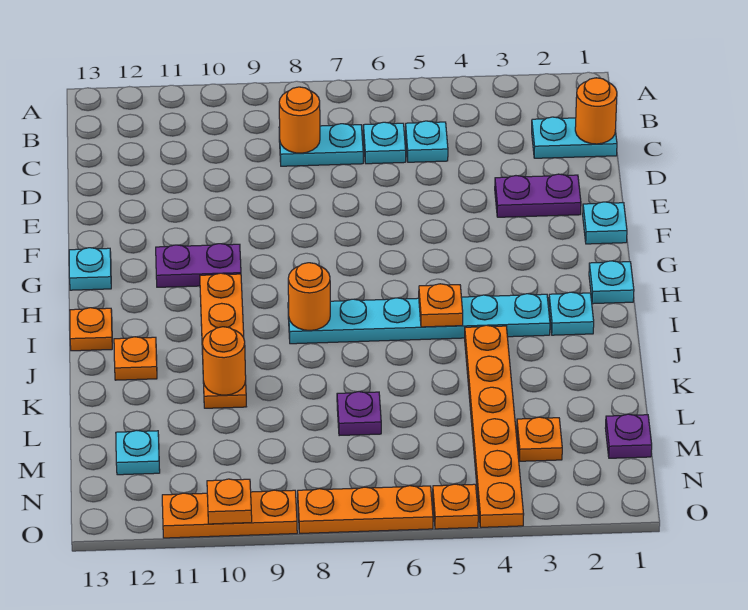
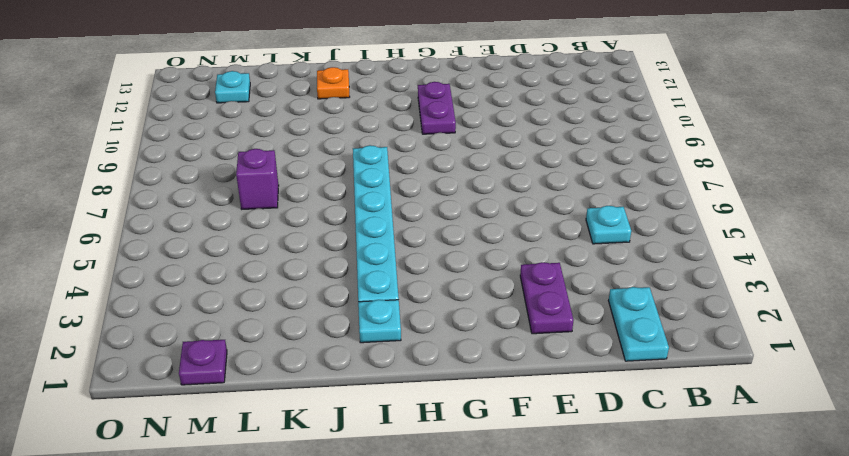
purple 1x1 brick [236,149,279,209] -> purple 1x1 plate [337,392,381,436]
none -> cyan 1x1 plate [363,122,406,164]
none -> cyan 1x2 plate [279,124,363,166]
none -> cyan 1x1 plate [583,202,627,244]

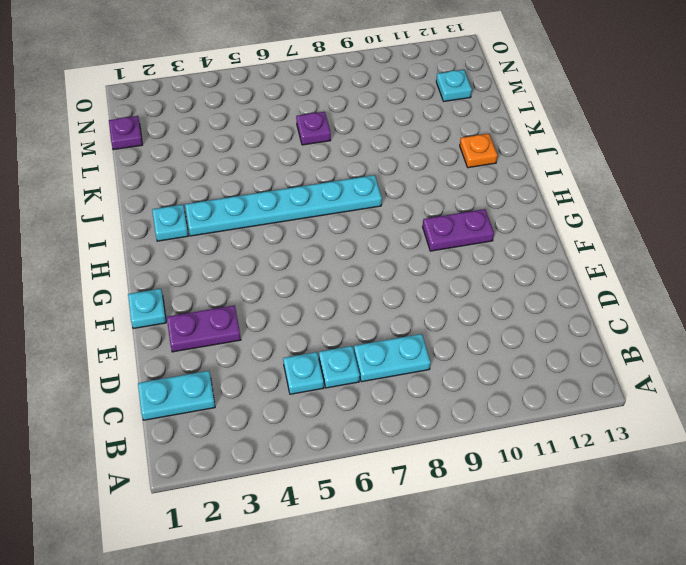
none -> cyan 1x1 plate [69,248,111,290]
none -> cyan 1x1 plate [589,261,634,304]
none -> orange 1x4 plate [200,273,246,408]

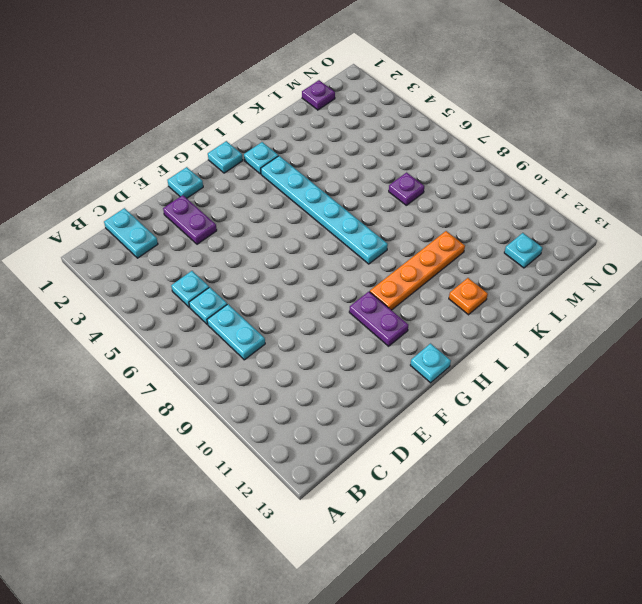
none -> orange 1x1 plate [70,308,112,351]
none -> orange 1x6 plate [465,325,524,527]
none -> orange 1x1 plate [517,417,562,461]

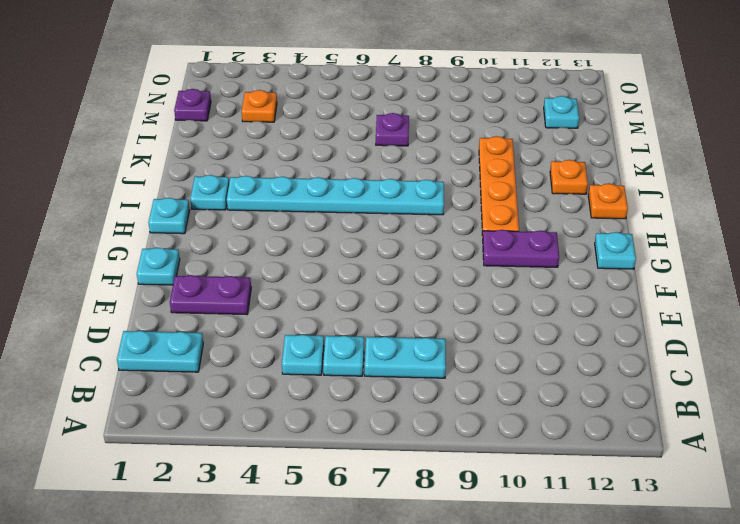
none -> orange 1x6 plate [465,325,524,527]
none -> orange 1x1 plate [433,484,478,529]
none -> orange 1x3 plate [298,486,433,533]

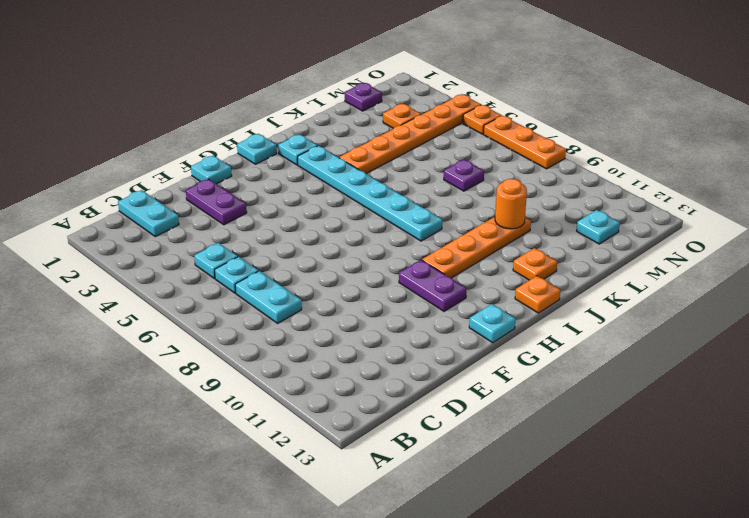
none -> orange 1x3 plate [162,490,297,538]
none -> orange 1x1 round brick [575,78,617,144]
none -> orange 1x1 round brick [279,87,320,153]

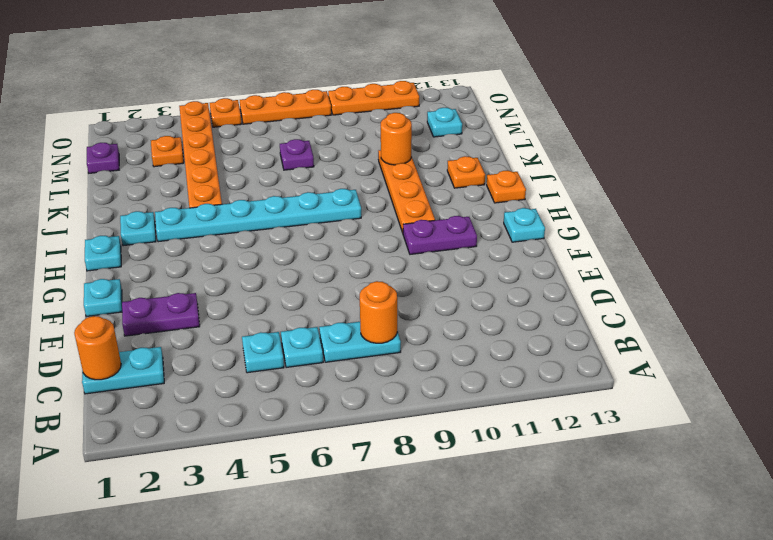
none -> orange 1x1 plate [419,284,463,327]
none -> orange 1x1 round brick [288,263,330,331]
none -> orange 1x1 plate [207,479,252,524]

